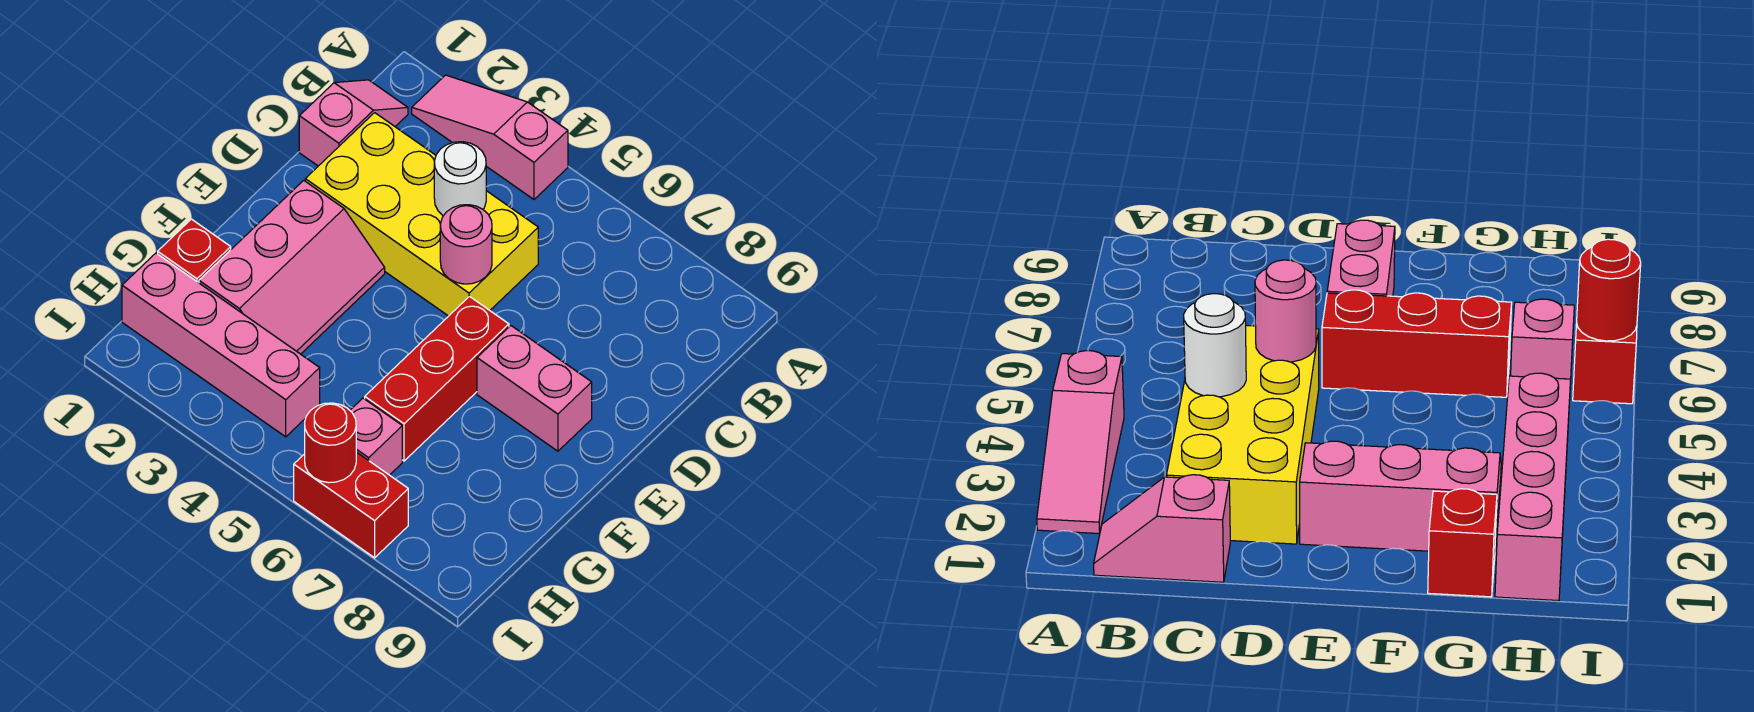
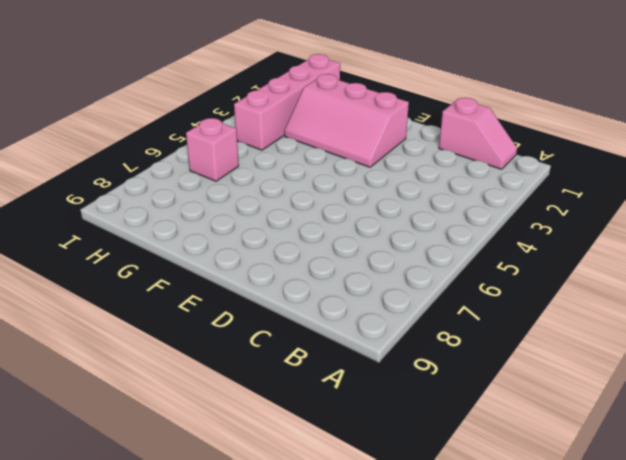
none -> pink 1x3 slope [412,75,568,199]
none -> yellow 2x4 brick [305,113,538,316]
none -> red 1x3 brick [365,297,509,461]

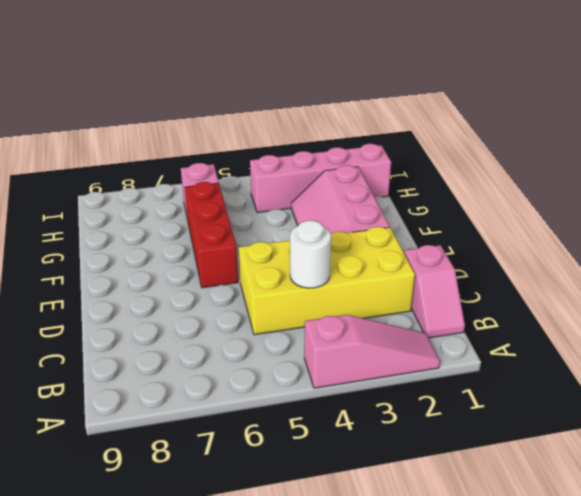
none -> pink 1x2 brick [477,326,592,451]
none -> red 1x1 brick [158,219,231,283]
none -> red 1x2 brick [294,452,408,558]

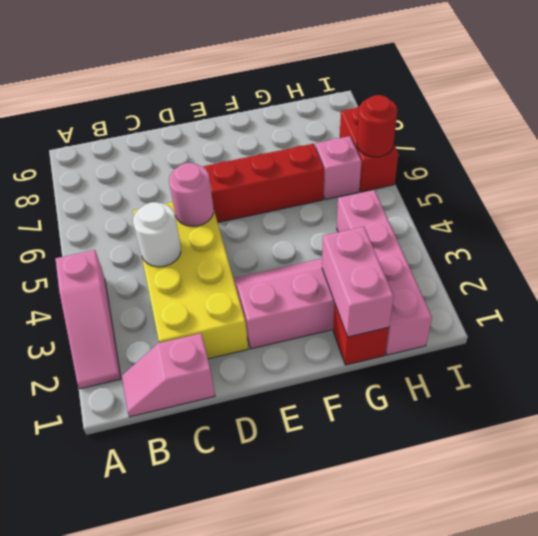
pink 1x2 brick [322,227,394,337] -> pink 1x2 brick moved to [477,326,592,451]

